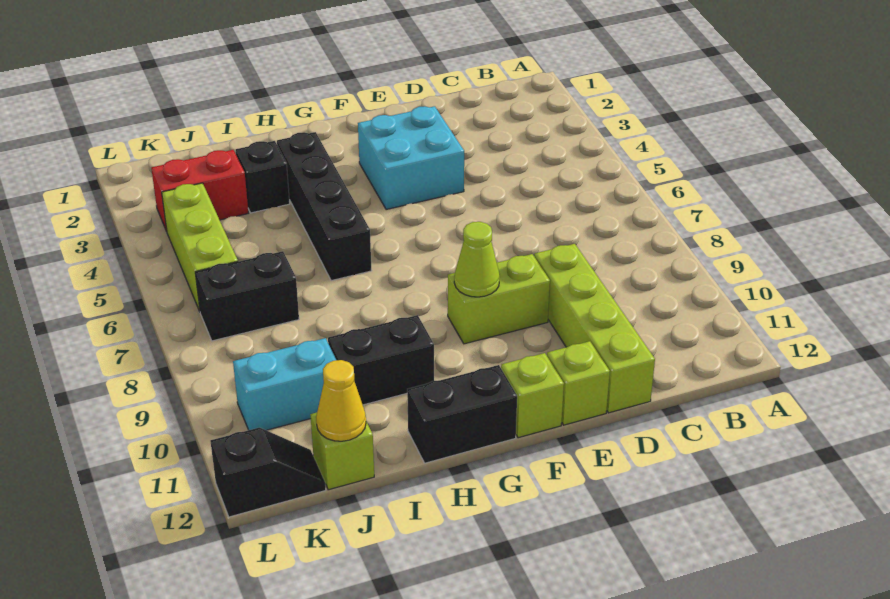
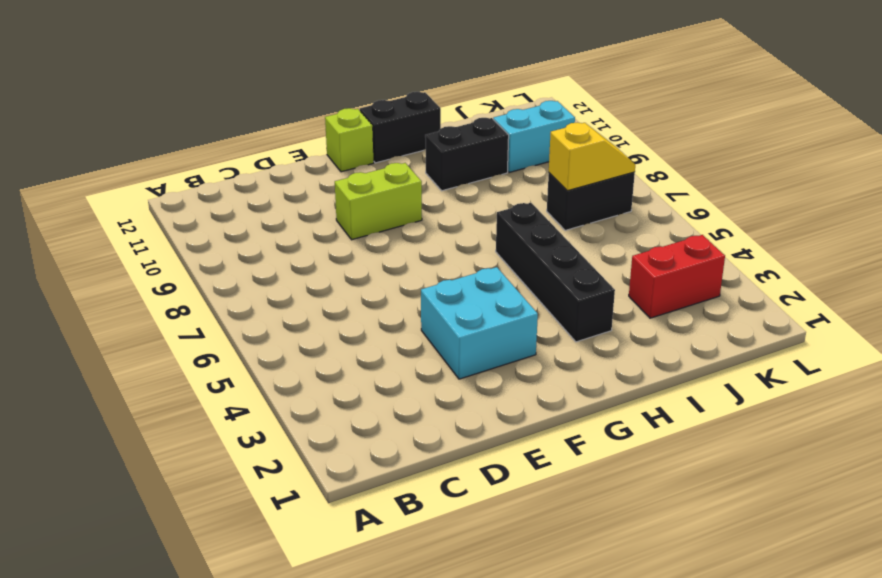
yellow 1x2 slope [549,122,635,191] -> none
none -> lime 1x4 brick [534,244,655,413]
none -> lime 1x1 brick [547,341,610,425]
none -> black 1x1 brick [236,141,290,213]

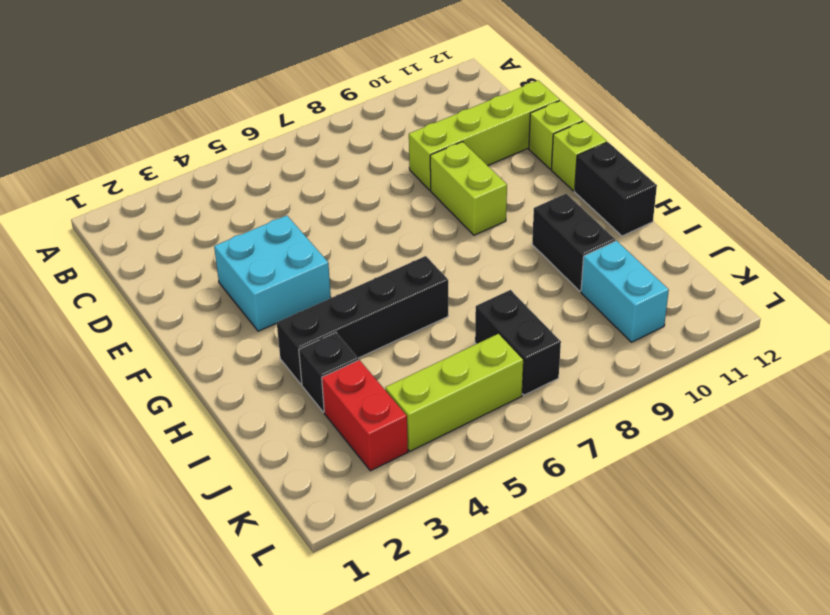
none -> lime 1x1 brick [310,413,374,490]
none -> black 1x2 slope [210,428,326,517]
none -> lime 1x1 cone [454,222,500,297]

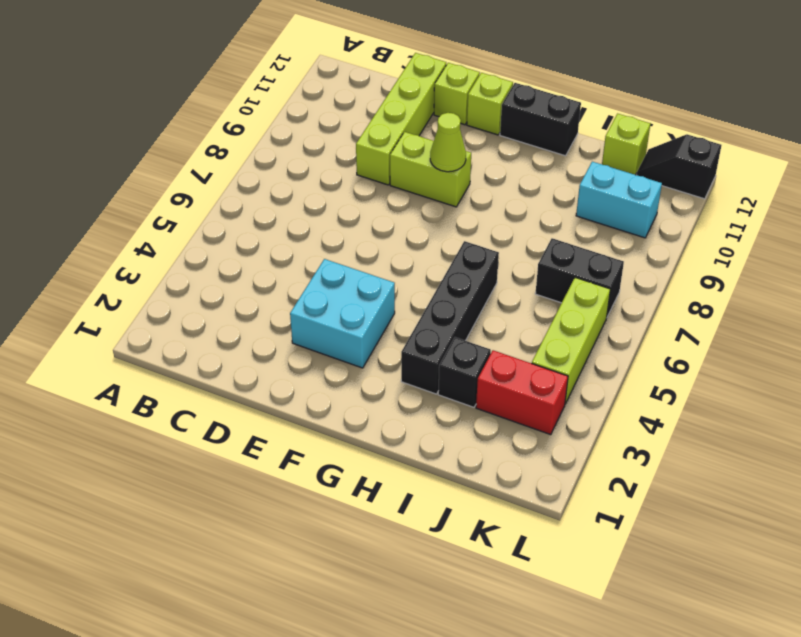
none -> black 1x2 brick [328,315,434,405]
none -> yellow 1x1 cone [316,360,366,441]

